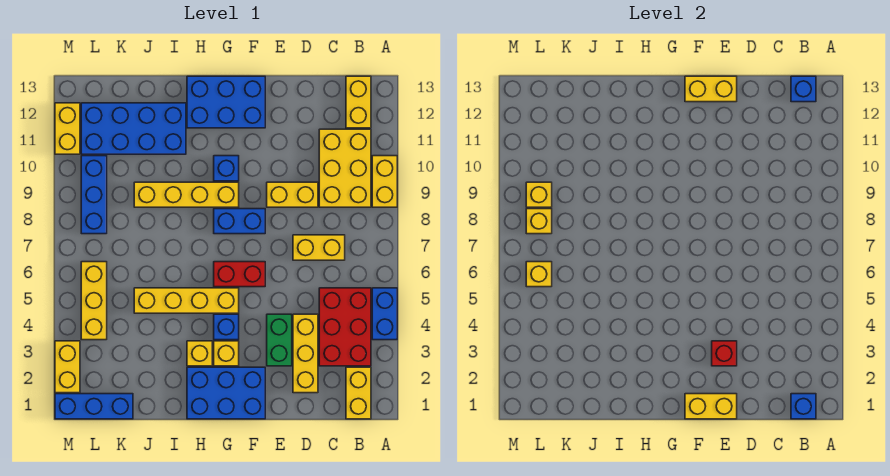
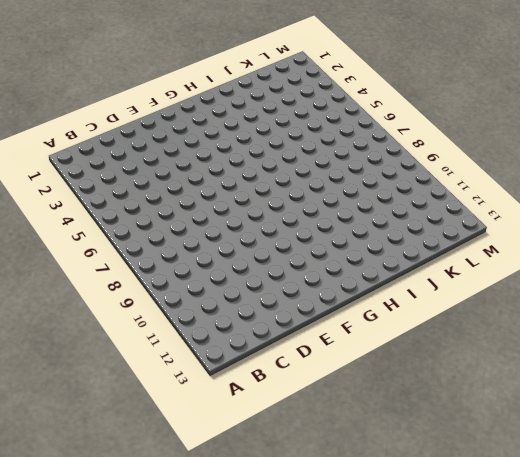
none -> blue 1x2 brick [372,288,397,340]
none -> yellow 1x2 brick [372,156,397,207]
none -> yellow 1x2 brick [346,367,371,419]
none -> red 2x3 brick [319,288,371,366]

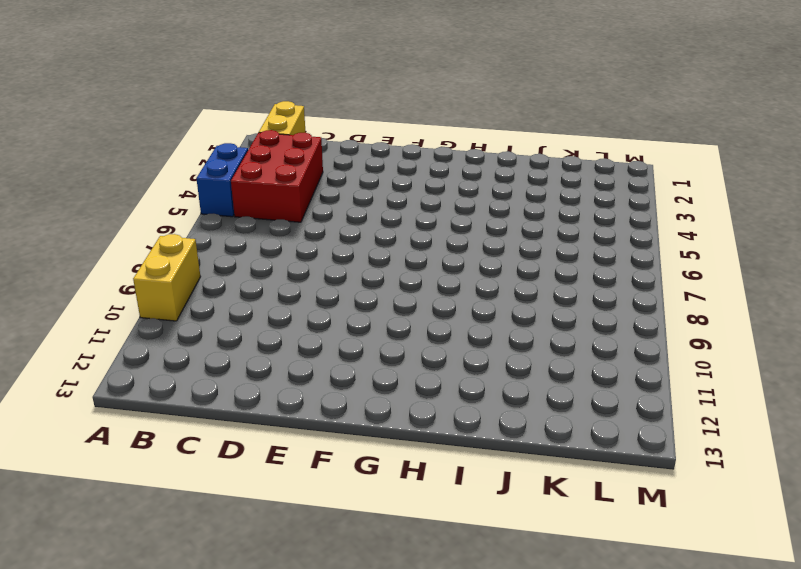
none -> yellow 2x3 brick [319,129,371,207]
none -> yellow 1x2 brick [346,76,371,128]
none -> yellow 1x2 brick [293,235,345,260]
none -> yellow 1x3 brick [293,314,318,393]

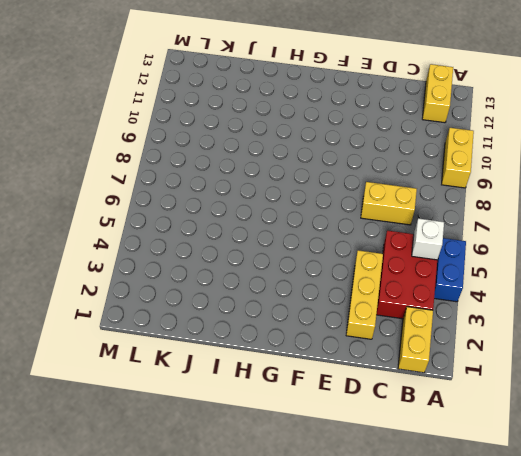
white 1x1 brick [412,218,444,260] -> none
none -> yellow 2x3 brick [319,129,371,207]
none -> yellow 1x2 brick [267,182,318,207]
none -> green 1x2 brick [267,314,292,366]
none -> blue 2x3 brick [187,367,265,419]

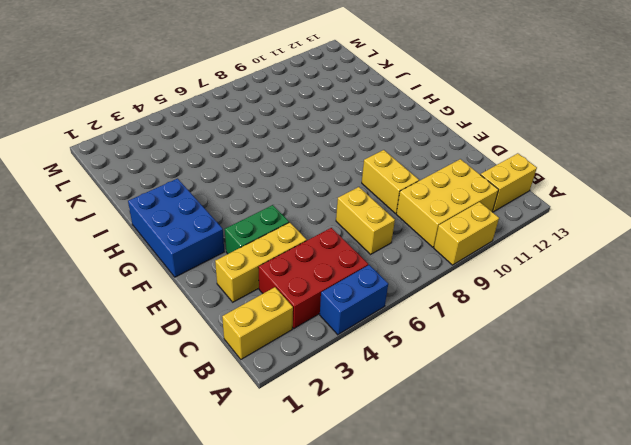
none -> red 1x2 brick [214,262,265,287]
none -> blue 1x2 brick [214,209,265,234]
none -> blue 2x3 brick [187,76,265,128]
none -> yellow 1x1 brick [214,341,239,366]

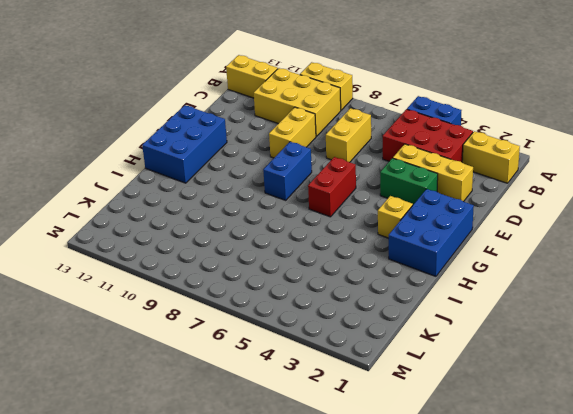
none -> blue 1x1 brick [214,314,239,340]
none -> yellow 1x4 brick [134,288,239,313]
none -> yellow 1x4 brick [134,182,239,207]
none -> blue 1x1 brick [214,156,239,181]

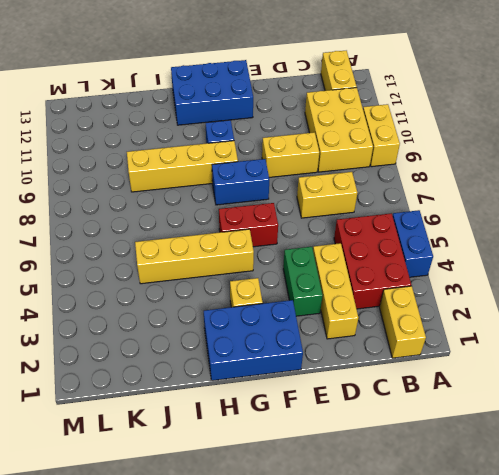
none -> blue 1x1 brick [214,314,239,340]
none -> yellow 1x1 brick [187,341,212,366]
none -> blue 2x4 brick [81,103,186,154]
none -> blue 1x3 brick [55,394,133,419]

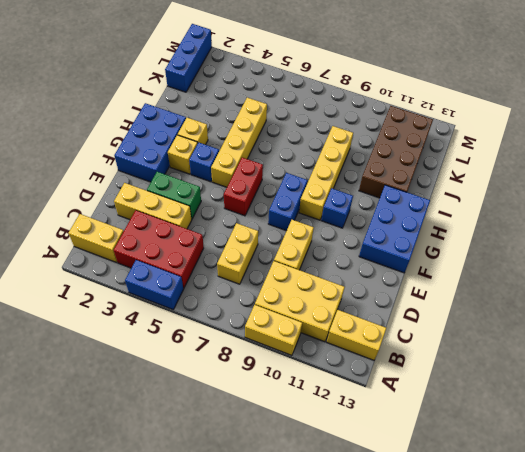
brown 2x4 brick [359,106,433,198] -> blue 2x4 brick [81,103,186,154]
none -> yellow 1x3 brick [81,262,107,340]
none -> blue 1x3 brick [81,156,107,234]
none -> yellow 1x2 brick [55,341,80,393]
none -> yellow 1x2 brick [55,103,80,154]

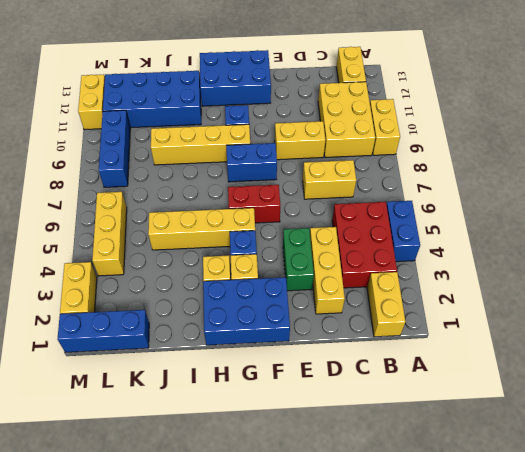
none -> blue 1x1 brick [791,394,816,419]
none -> blue 1x1 brick [791,76,816,102]
none -> yellow 1x2 brick [685,394,737,419]
none -> red 1x1 brick [712,341,737,366]

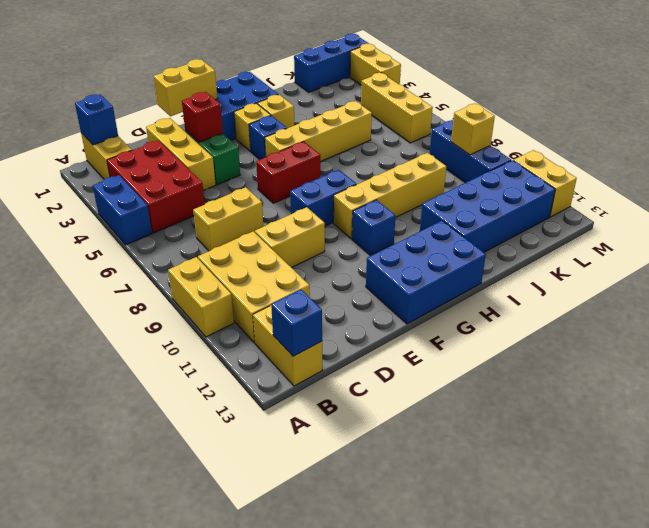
none -> yellow 1x2 brick [685,76,737,102]
none -> yellow 1x1 brick [526,262,552,287]
none -> yellow 1x1 brick [526,209,552,234]

